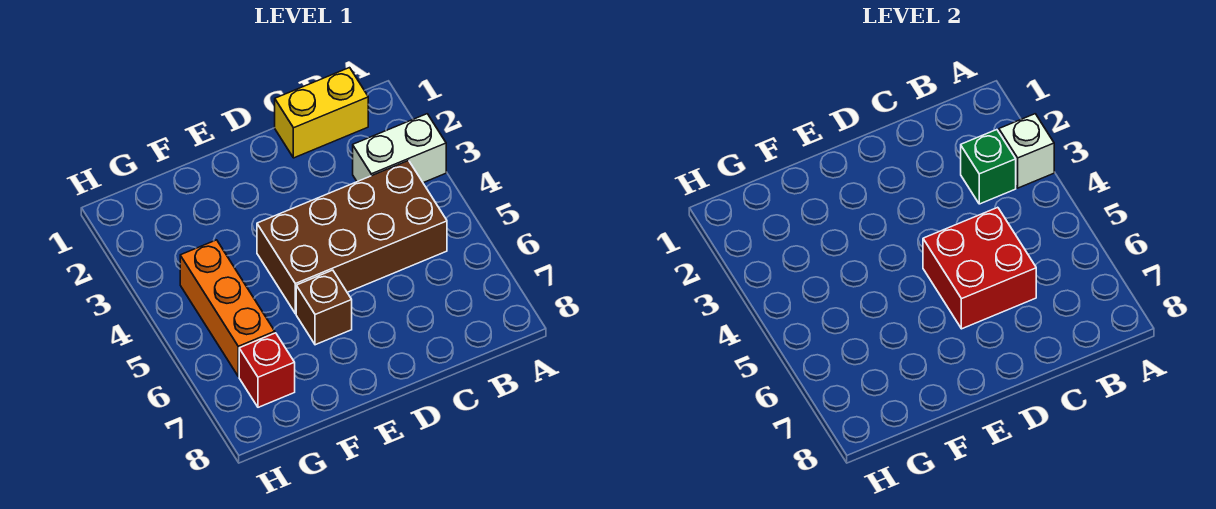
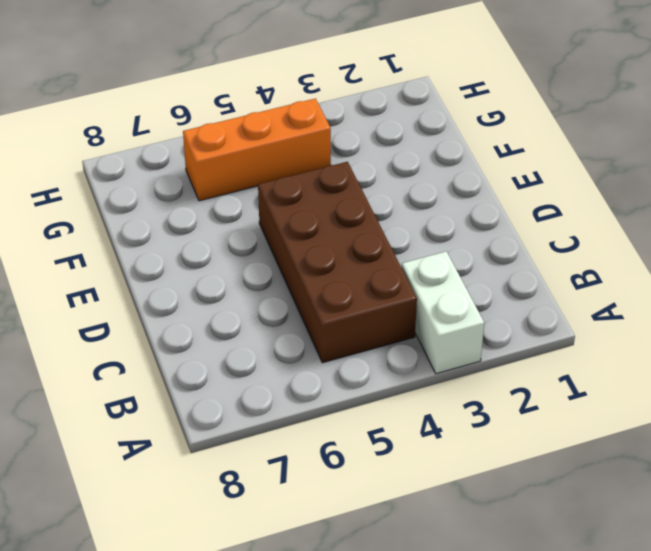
none -> yellow 1x2 brick [275,68,368,158]
none -> brown 1x1 brick [296,270,352,345]

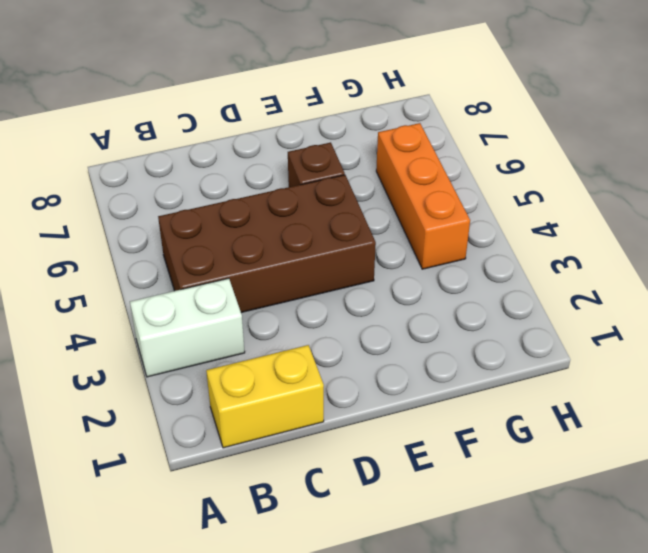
none -> red 1x1 brick [239,333,295,407]
none -> white 1x1 brick [999,114,1054,188]

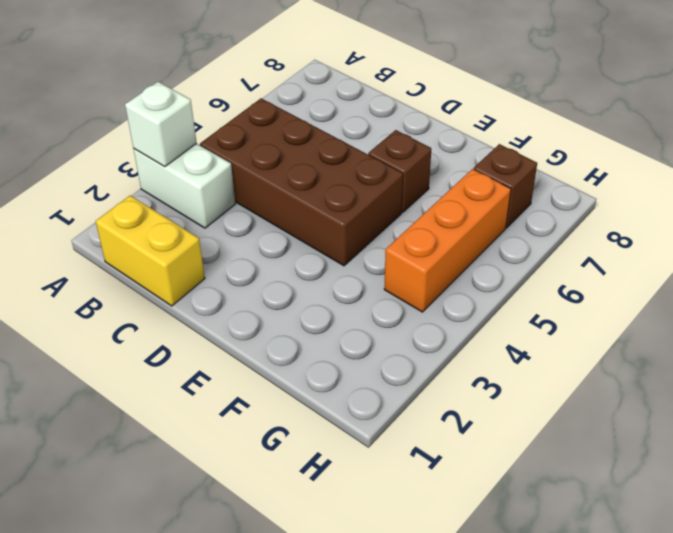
brown 1x1 brick [474,144,537,228] -> red 1x1 brick [239,333,295,407]
none -> green 1x1 brick [961,130,1016,204]
none -> red 2x2 brick [923,207,1036,329]

